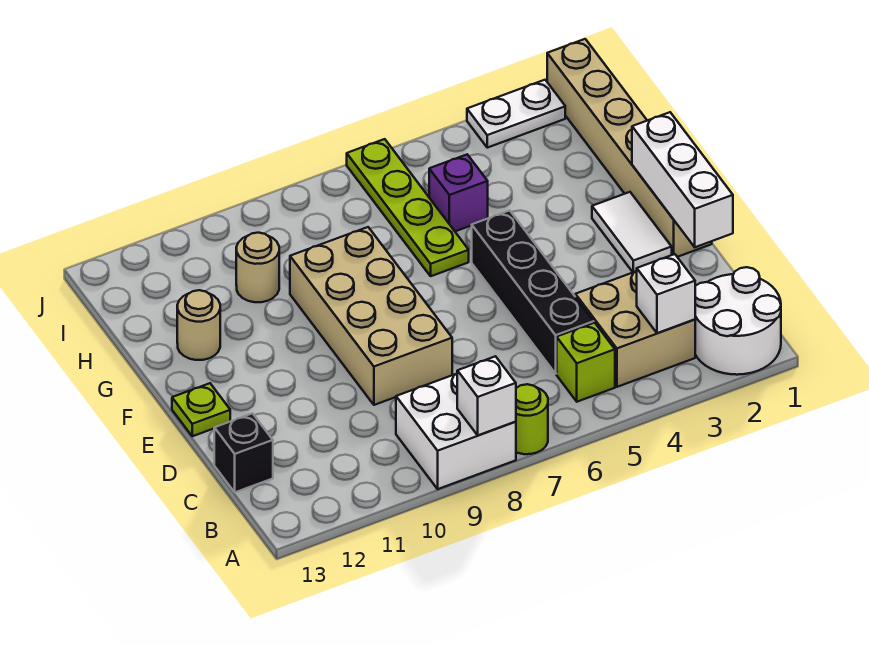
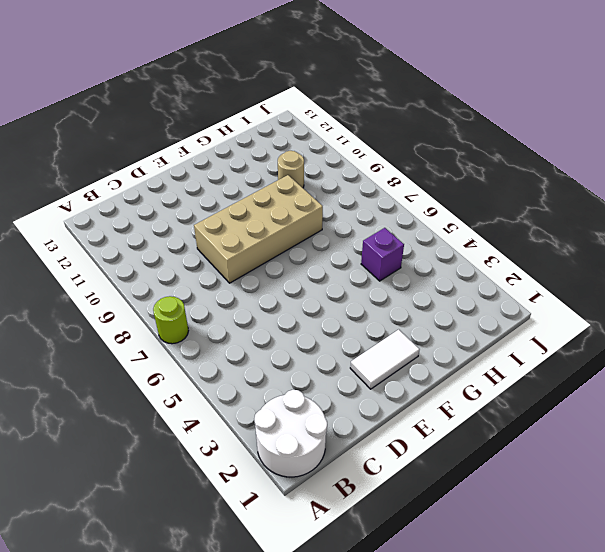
none -> white 2x2 brick [396,374,516,489]
none -> tan 2x2 brick [575,271,695,387]
none -> lime 1x1 brick [557,323,615,402]

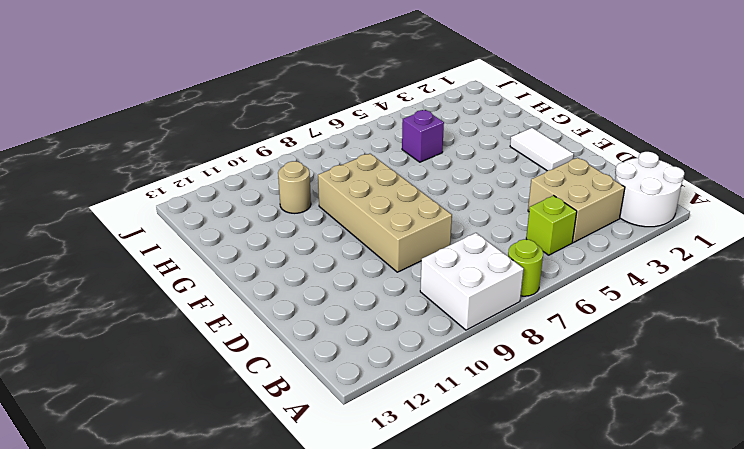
none -> black 1x4 brick [472,210,594,374]
none -> black 1x1 brick [214,413,273,492]
none -> tan 1x6 brick [547,39,712,257]

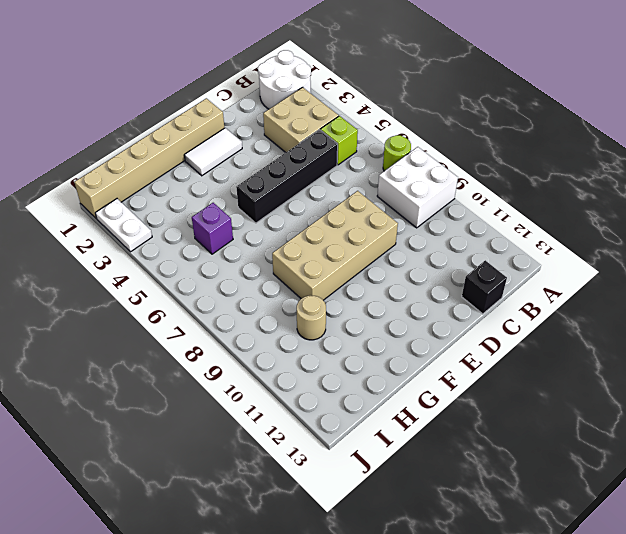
none -> lime 1x1 plate [172,383,230,436]
none -> lime 1x4 plate [347,139,469,276]
none -> tan 1x1 round brick [177,290,220,360]

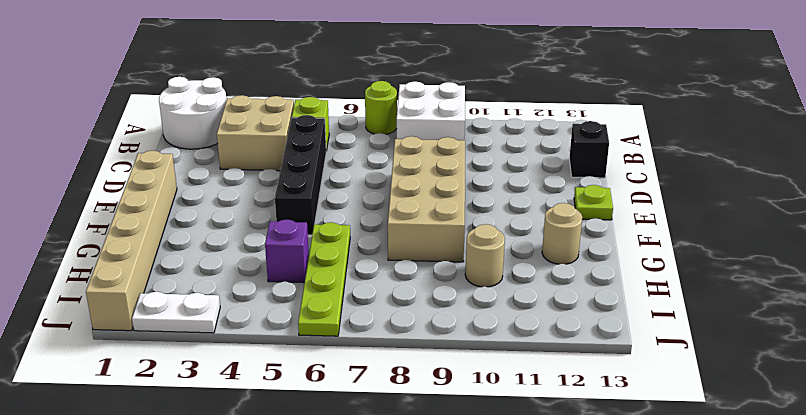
none -> white 1x2 tile [592,192,672,272]
none -> white 1x1 brick [457,356,516,435]
none -> white 1x1 brick [637,254,695,333]

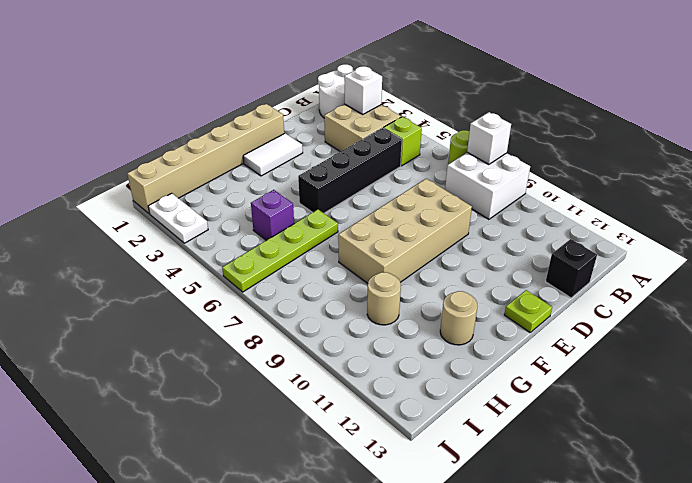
none -> white 1x3 brick [632,112,733,247]

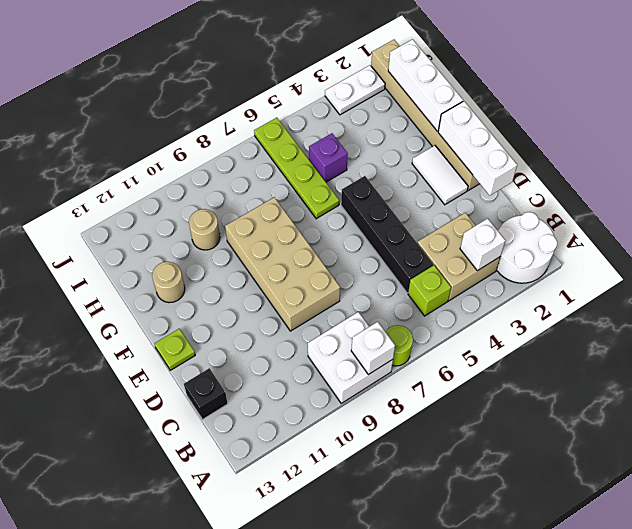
white 1x3 brick [388,39,463,131] -> none

